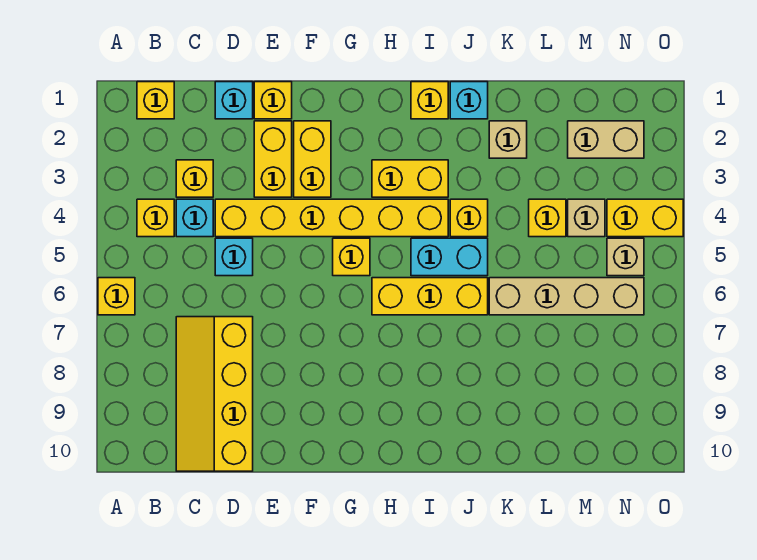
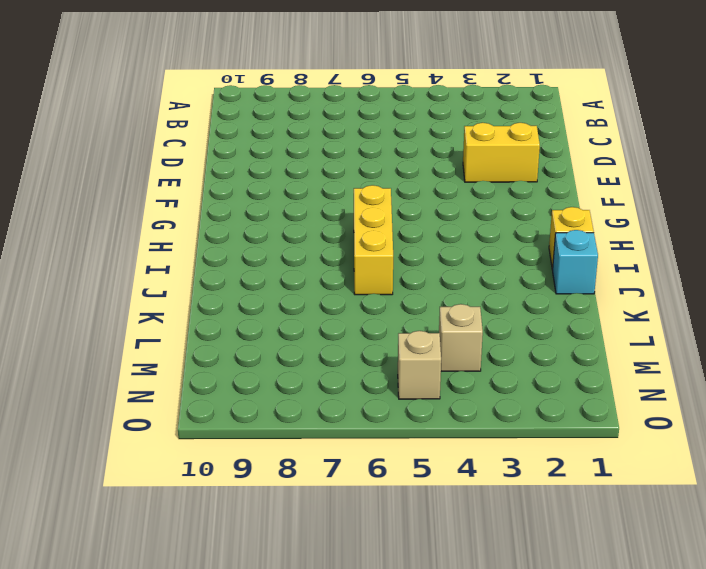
none -> yellow 1x1 brick [98,278,135,315]
none -> yellow 1x1 brick [137,82,174,119]
none -> yellow 1x1 brick [137,199,174,237]

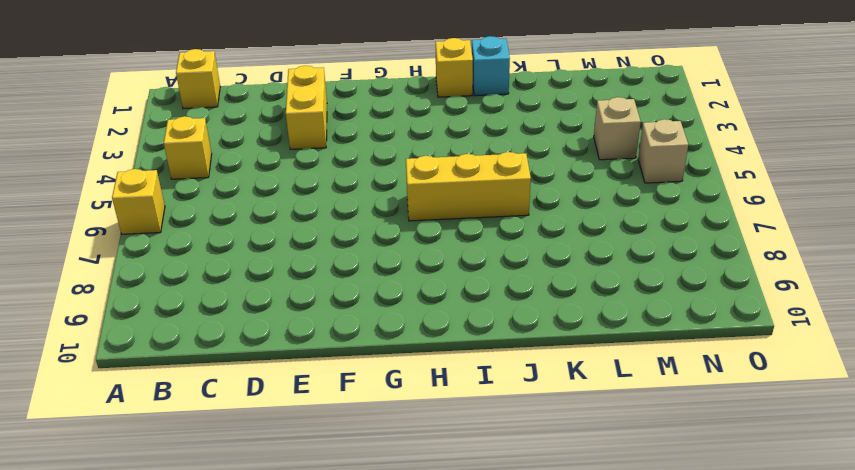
none -> yellow 1x1 brick [176,160,213,197]
none -> cyan 1x1 brick [176,199,213,237]
none -> yellow 2x4 slope [176,317,253,471]

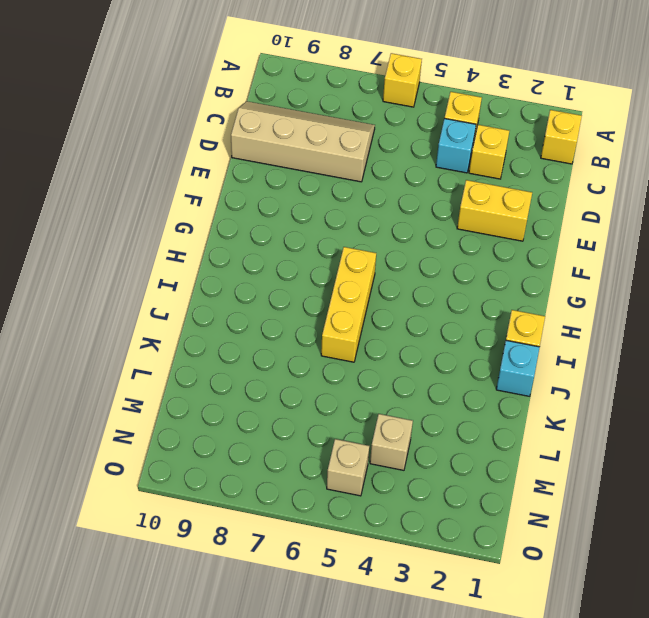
tan 2x4 slope [231,101,375,182] -> yellow 2x4 slope [176,317,253,471]
none -> cyan 1x1 brick [215,82,253,119]
none -> yellow 1x6 brick [215,199,448,237]
none -> cyan 1x1 brick [215,238,253,276]

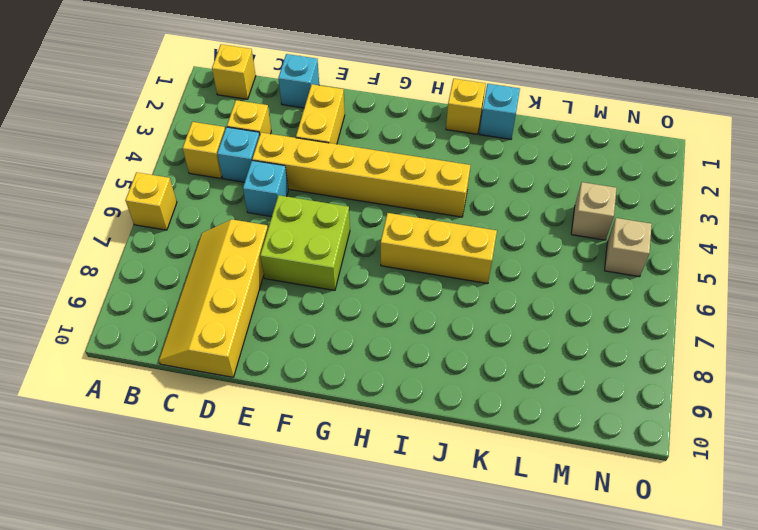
lime 2x2 brick [260,195,350,290] -> none
none -> yellow 1x1 brick [254,82,292,119]
none -> yellow 1x2 brick [294,121,331,197]
none -> yellow 1x1 brick [333,238,370,276]

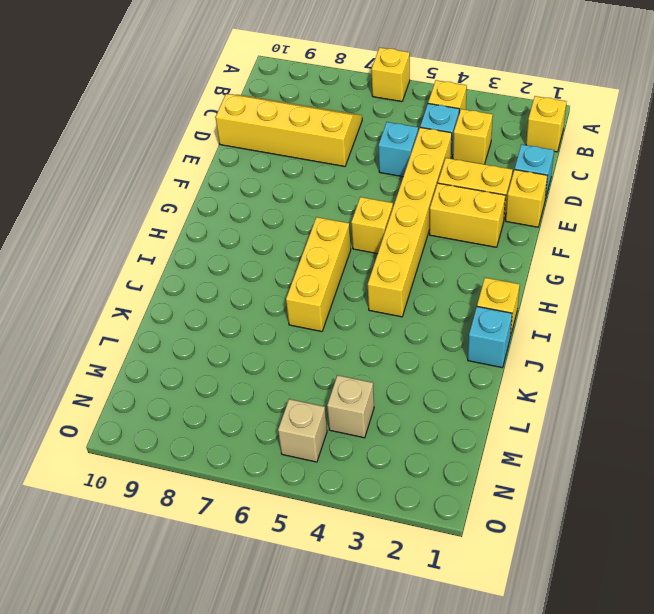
none -> yellow 1x2 brick [372,160,448,197]
none -> cyan 1x2 brick [411,238,488,276]
none -> yellow 1x1 brick [450,199,488,237]

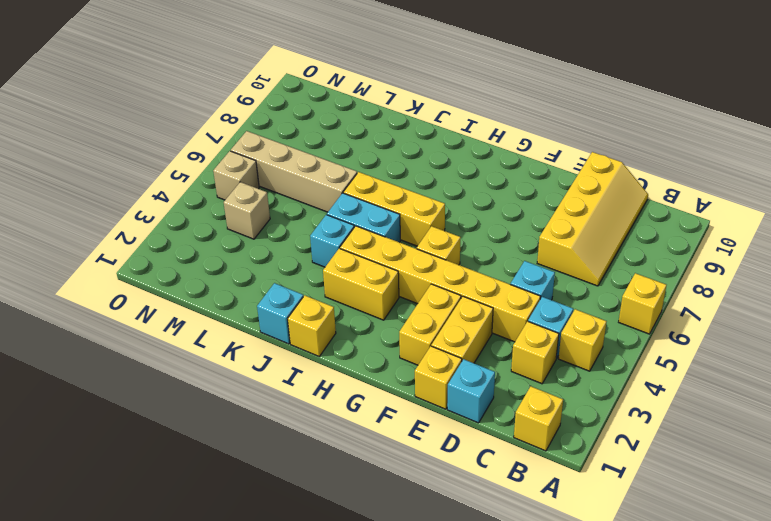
cyan 1x1 brick [310,215,354,267] -> yellow 1x1 brick [450,199,488,237]
none -> tan 1x1 brick [489,121,527,158]
none -> yellow 1x1 brick [529,199,566,237]
none -> tan 1x2 brick [568,121,644,158]

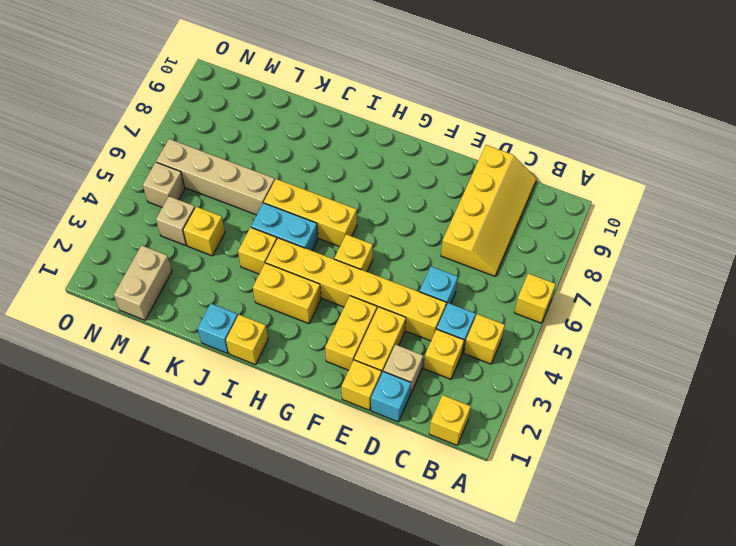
tan 1x1 brick [384,344,423,395] -> tan 1x1 brick moved to [489,121,527,158]
tan 1x2 brick [114,245,172,320] -> tan 1x2 brick turned to [568,121,644,158]
none -> yellow 1x2 brick [607,199,683,237]

